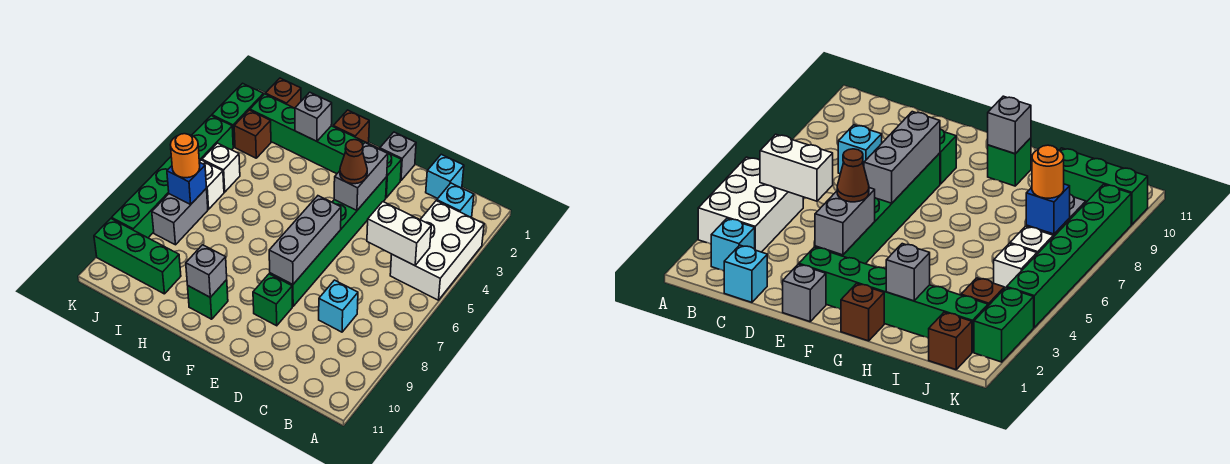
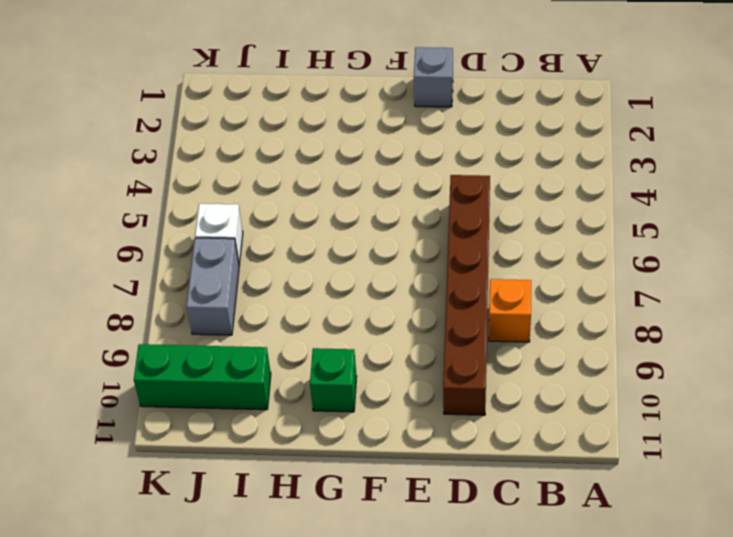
orange 1x1 brick [489,279,531,342] -> cyan 1x1 brick [319,280,358,332]
brown 1x6 brick [443,175,490,415] -> none
none -> white 2x3 brick [390,201,484,300]
none -> cyan 1x1 brick [437,183,474,217]
none -> cyan 1x1 brick [426,154,464,199]

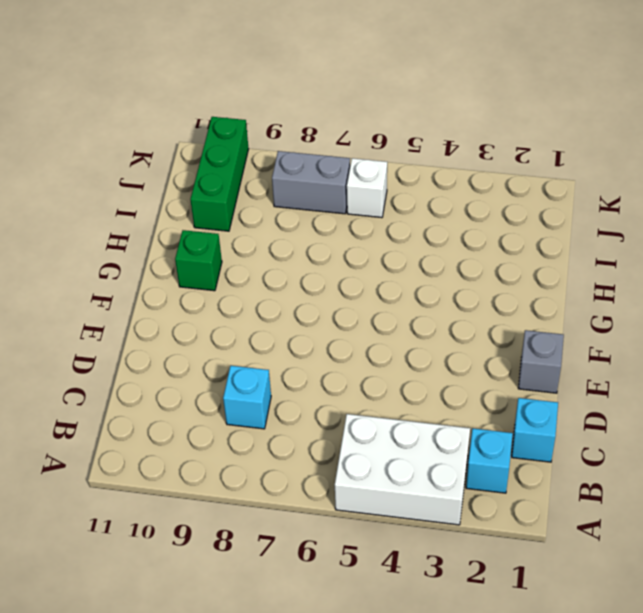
none -> green 1x6 brick [250,94,402,198]
none -> green 1x6 brick [270,177,387,306]
none -> green 1x1 brick [253,274,292,326]

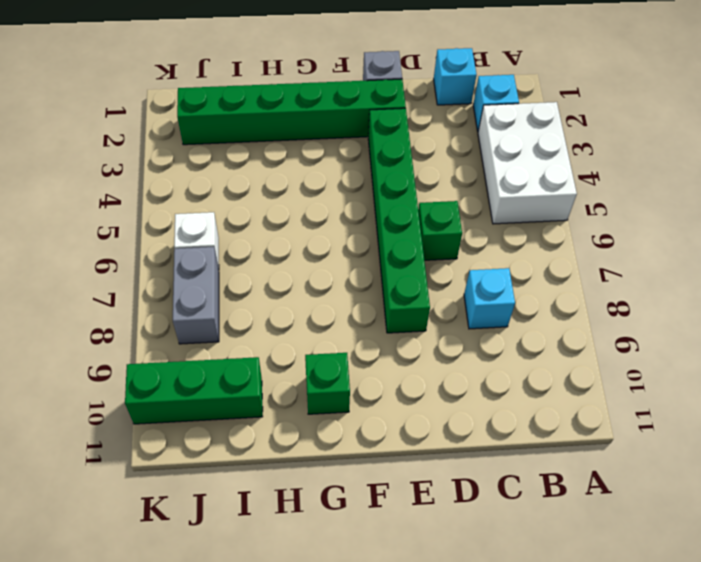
green 1x1 brick [418,201,462,260] -> green 1x1 brick moved to [253,274,292,326]
none -> brown 1x1 brick [333,110,369,143]
none -> brown 1x1 brick [265,78,301,108]
none -> brown 1x1 brick [234,110,271,158]

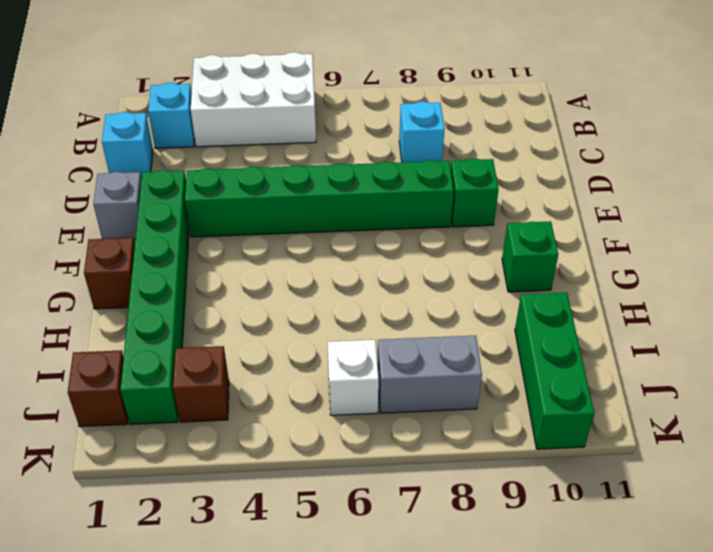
none -> white 1x1 brick [202,143,240,192]
none -> green 1x2 brick [212,83,264,147]
none -> green 1x6 brick [112,116,233,238]

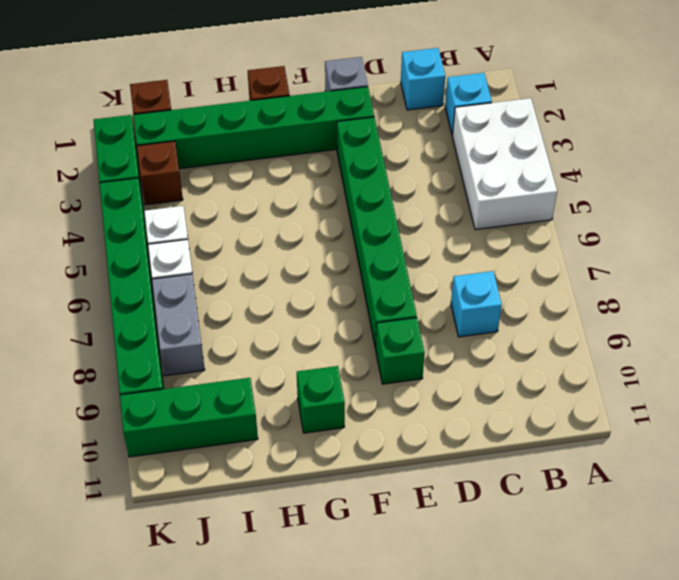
none -> white 1x2 brick [367,202,431,266]
none -> grey 1x2 brick [334,143,388,210]
none -> grey 1x3 brick [269,196,341,285]

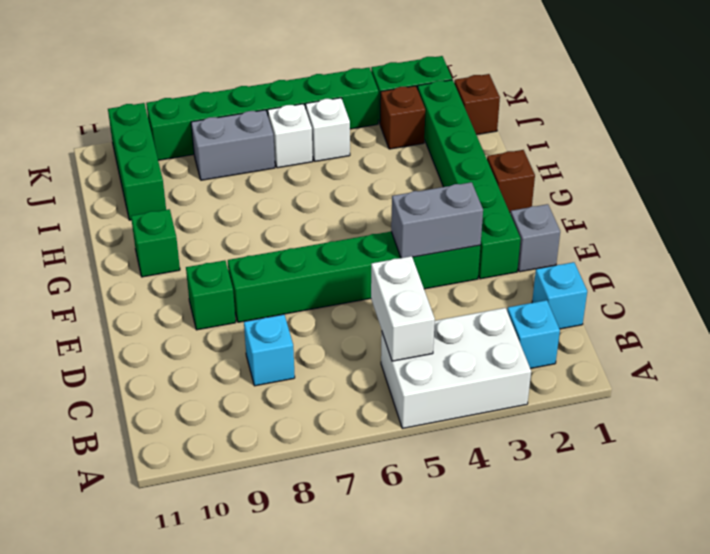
none -> grey 1x3 brick [269,196,341,285]
none -> grey 1x1 brick [186,245,227,297]
none -> grey 1x1 brick [295,92,332,141]

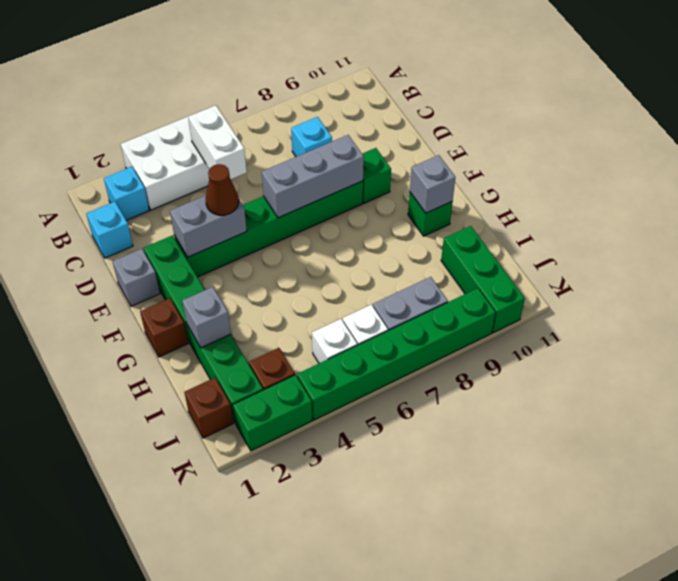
none -> blue 1x1 brick [167,162,206,205]
none -> orange 1x1 round brick [170,134,200,178]

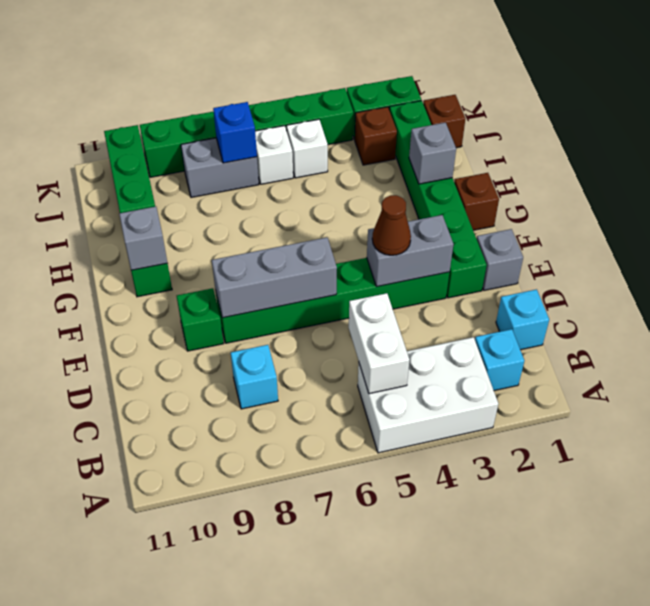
none -> orange 1x1 round brick [170,134,200,178]

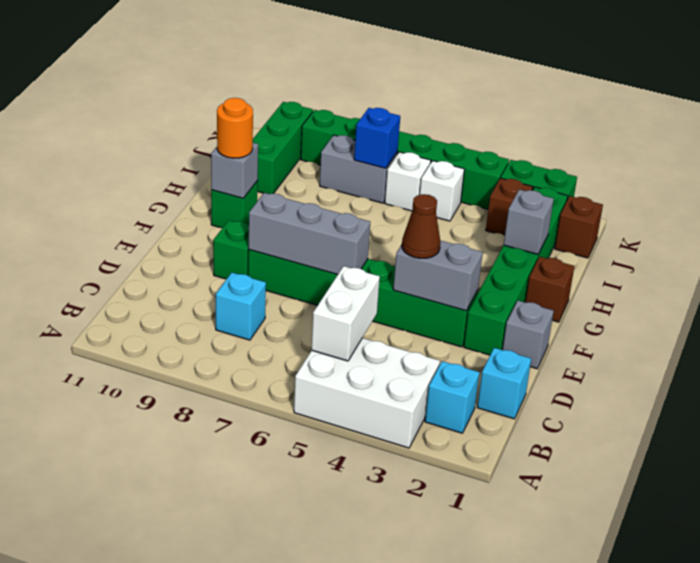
orange 1x1 round brick [217,98,253,158] -> orange 1x1 round brick moved to [170,134,200,178]

